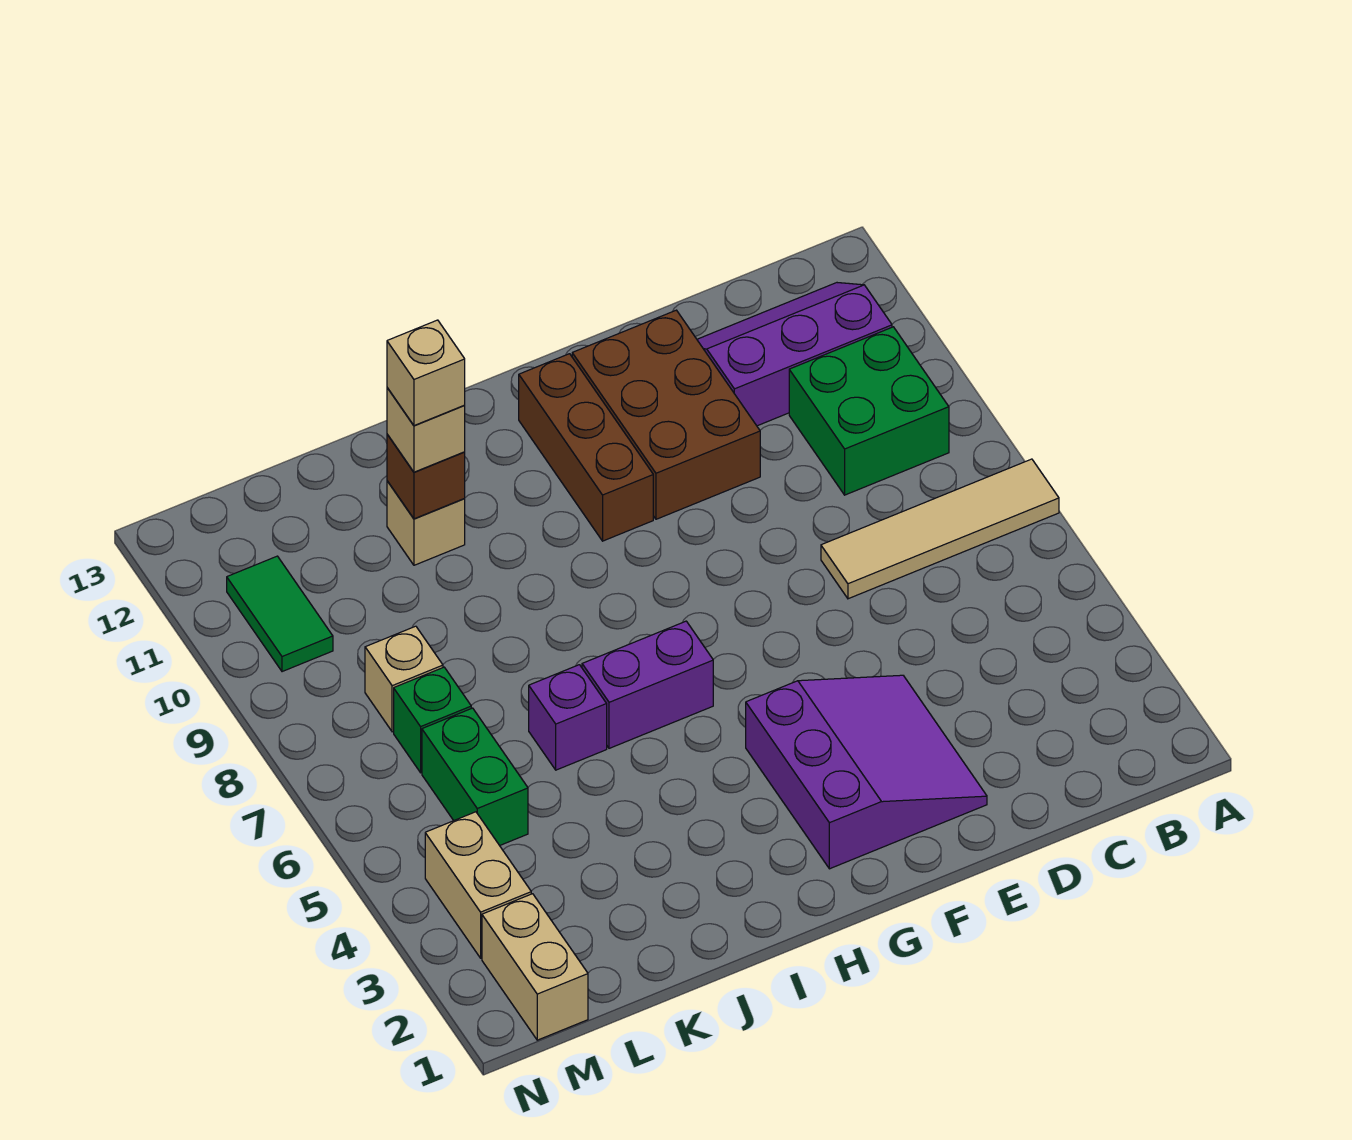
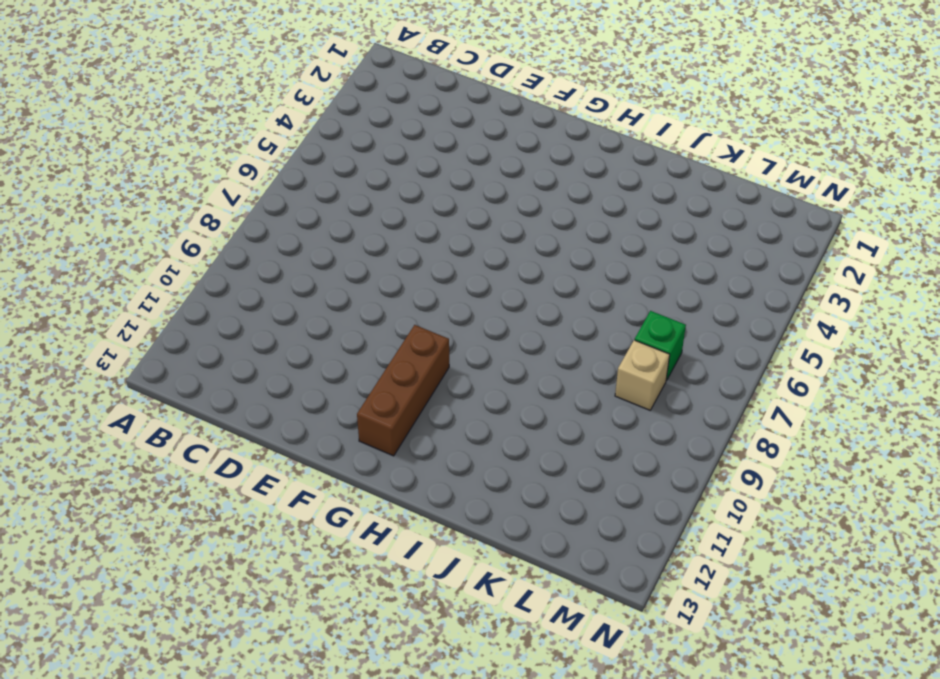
none -> tan 1x4 tile [821,459,1059,599]
none -> green 2x2 brick [789,327,949,495]
none -> purple 2x3 slope [697,283,892,426]

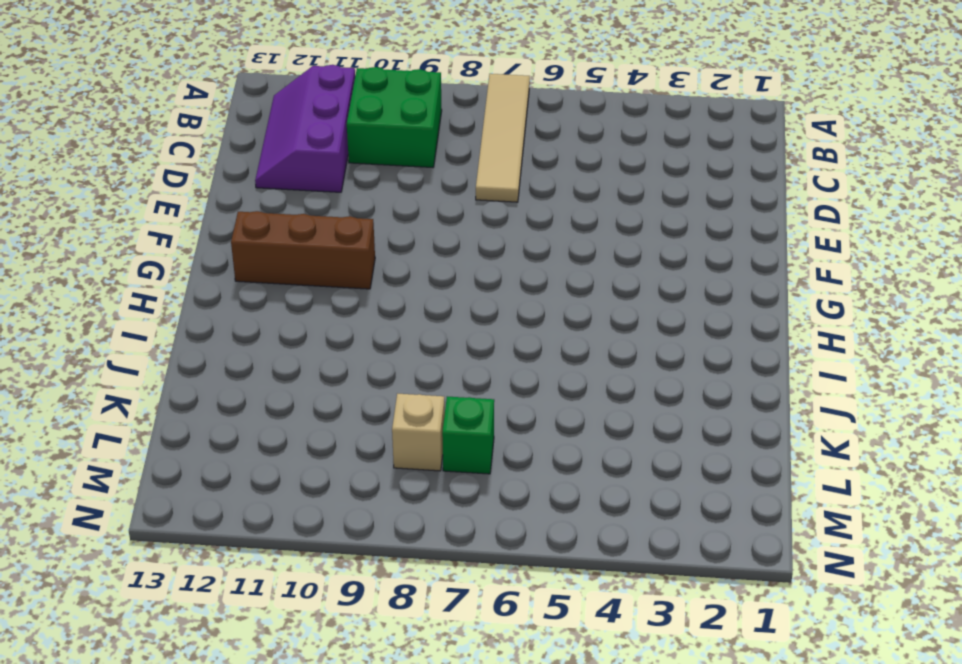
none -> purple 3x3 slope [746,675,987,869]
none -> brown 2x3 brick [572,310,760,519]
none -> purple 1x2 brick [582,621,713,748]

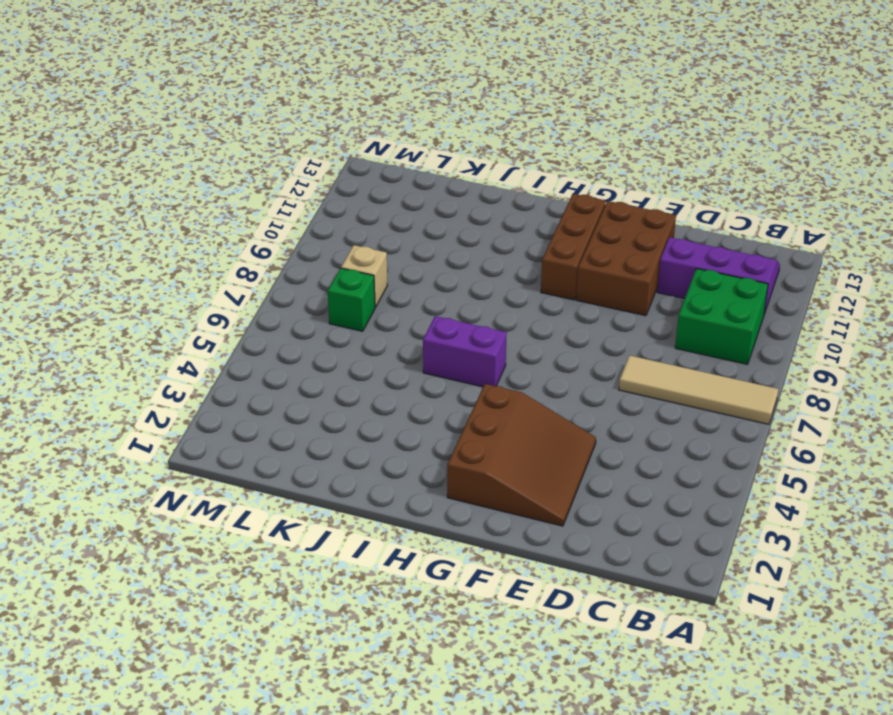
brown 3x3 slope [447,384,596,526] -> purple 3x3 slope [746,675,987,869]
none -> purple 1x1 brick [529,665,607,770]
none -> tan 1x1 brick [387,481,465,565]
none -> green 1x2 brick [422,708,528,846]

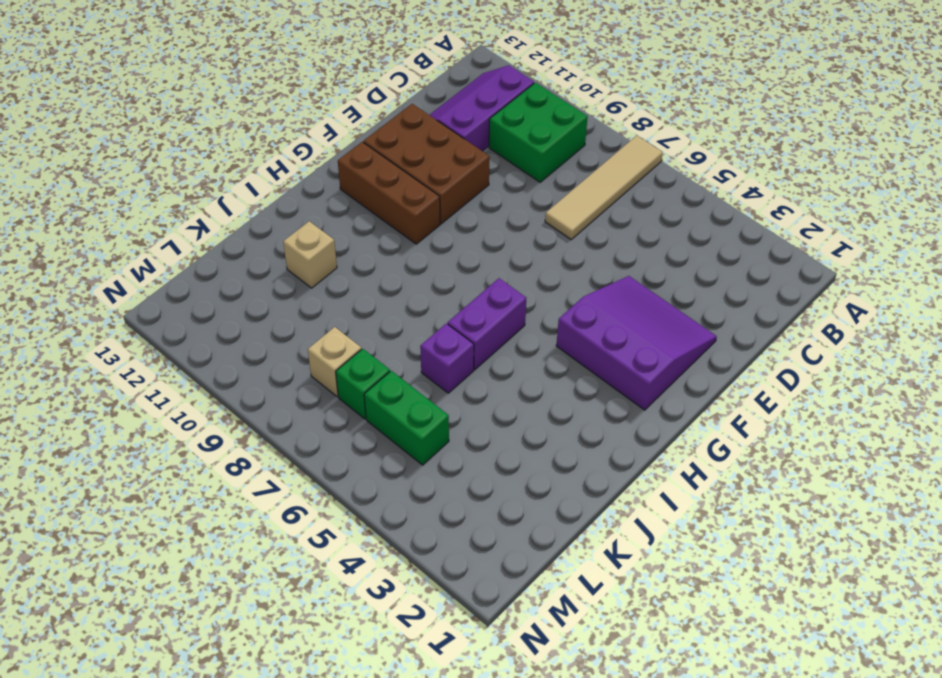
none -> tan 1x2 brick [482,894,588,1040]
none -> tan 1x2 brick [425,812,531,958]
none -> green 1x2 tile [227,556,333,672]

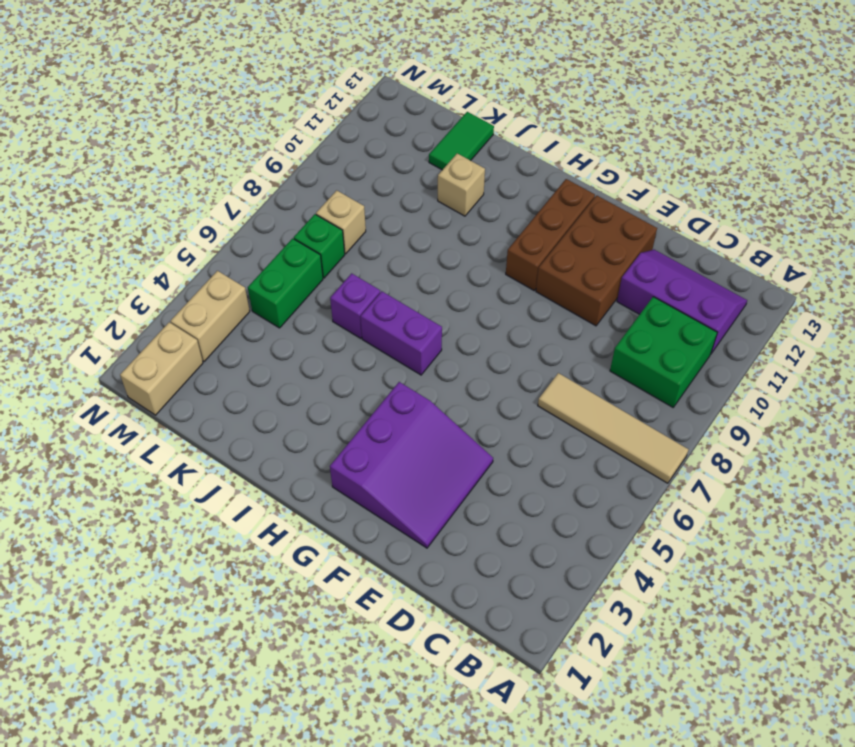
green 1x2 tile [429,112,494,170] -> green 1x2 tile moved to [227,556,333,672]
none -> brown 1x1 brick [387,434,465,519]
none -> tan 1x1 brick [387,388,465,472]
none -> tan 1x1 brick [387,320,465,426]

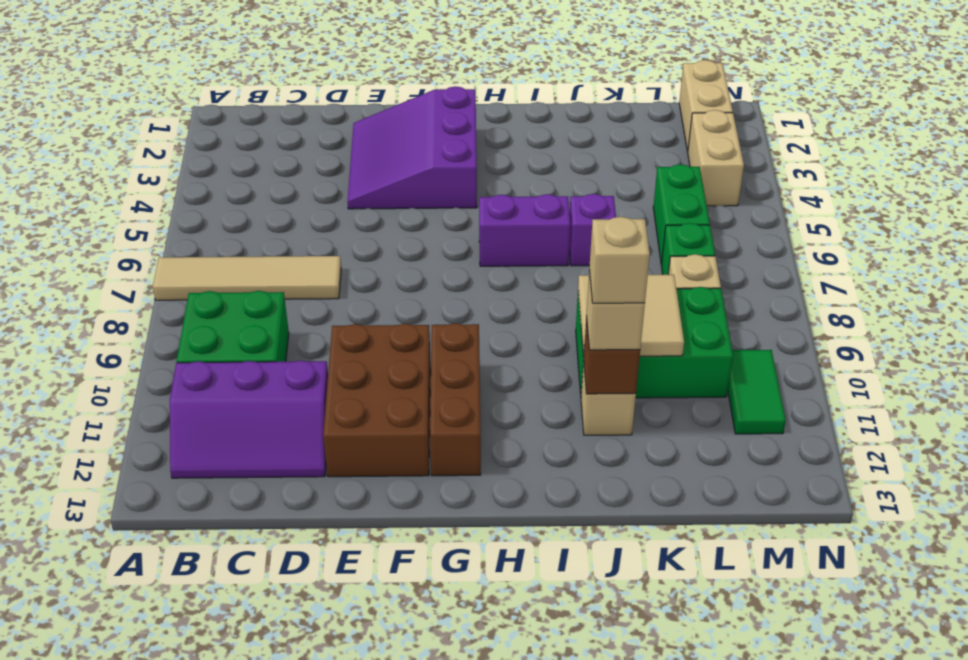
green 2x3 brick [576,287,733,398] -> none
tan 2x2 tile [578,275,684,356] -> none

